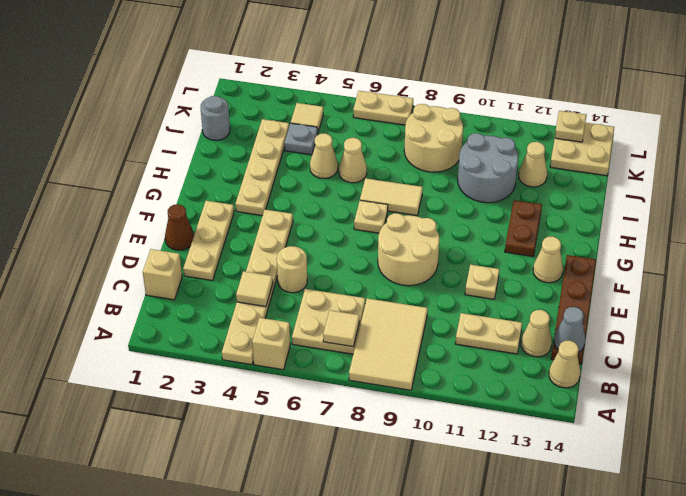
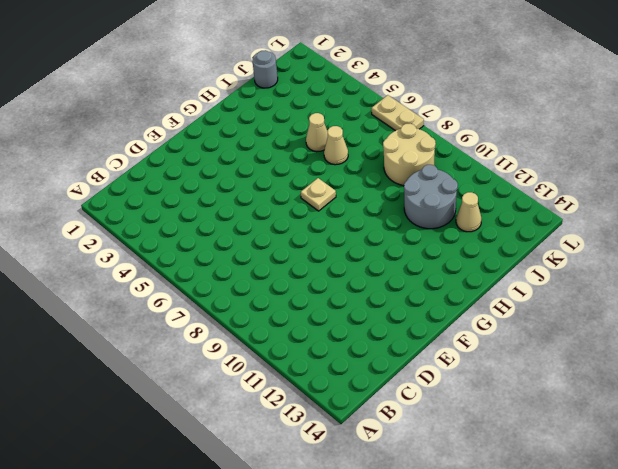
none -> tan 1x6 plate [222,210,293,365]
none -> tan 1x1 brick [252,318,290,370]
none -> tan 2x3 tile [349,298,428,390]
none -> tan 2x2 plate [292,289,365,354]

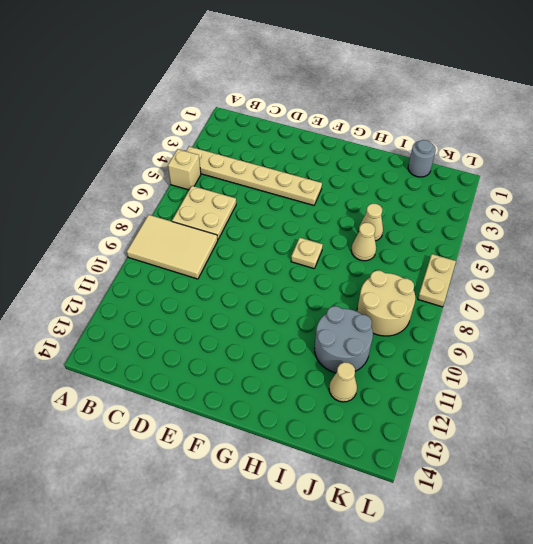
none -> tan 1x1 cone [549,340,580,388]
none -> tan 1x1 brick [143,249,182,300]
none -> tan 1x2 plate [455,313,522,354]
none -> tan 1x1 cone [521,310,552,357]

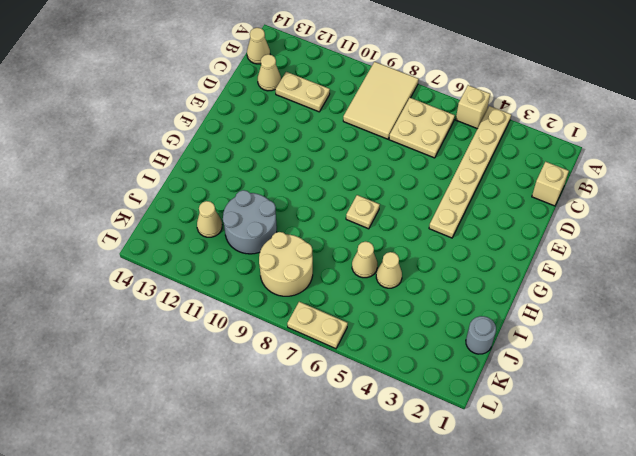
none -> brown 1x4 plate [551,255,596,364]
none -> tan 1x3 plate [183,201,234,280]
none -> tan 1x1 round brick [277,246,307,293]
none -> brown 1x1 cone [165,204,194,250]

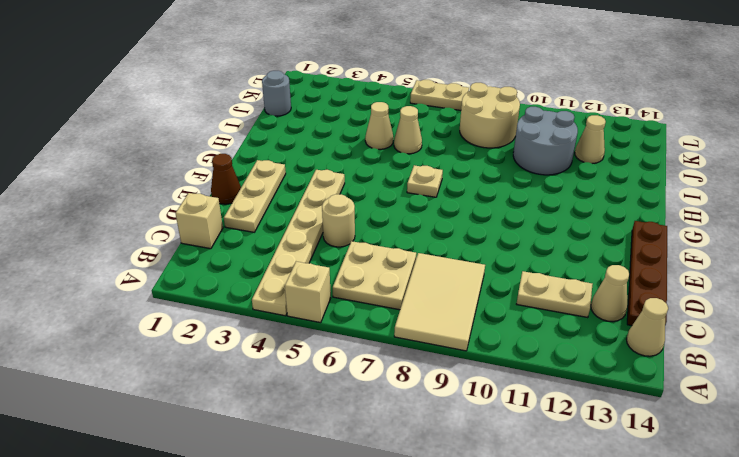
none -> tan 2x2 round brick [378,213,439,286]
none -> tan 1x1 plate [465,265,499,299]
none -> tan 1x1 cone [533,236,563,283]
none -> tan 1x4 plate [235,119,289,216]

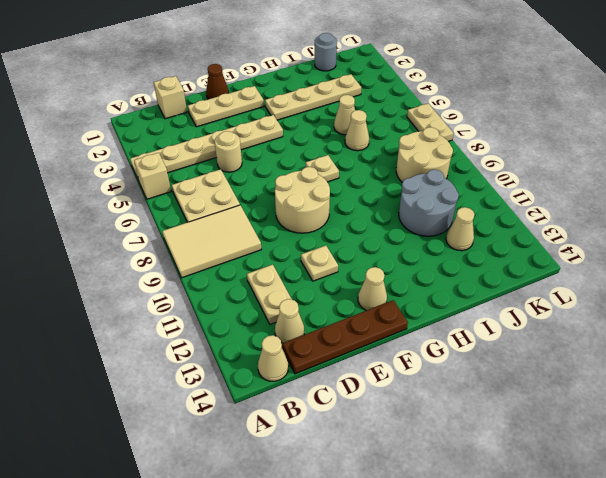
none -> brown 1x2 plate [505,200,542,256]
none -> tan 1x2 tile [360,178,423,215]
none -> grey 1x1 plate [284,123,318,155]
none -> tan 1x1 tile [291,103,323,132]

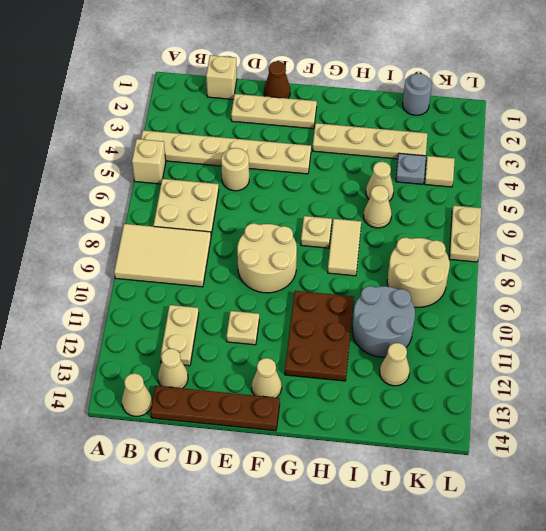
brown 2x3 plate [285,291,354,381] -> brown 1x2 plate [505,200,542,256]
none -> tan 2x2 plate [550,123,614,176]
none -> tan 1x1 tile [323,310,359,347]
none -> tan 1x1 tile [236,271,273,307]
none -> grey 1x1 cone [554,307,585,352]

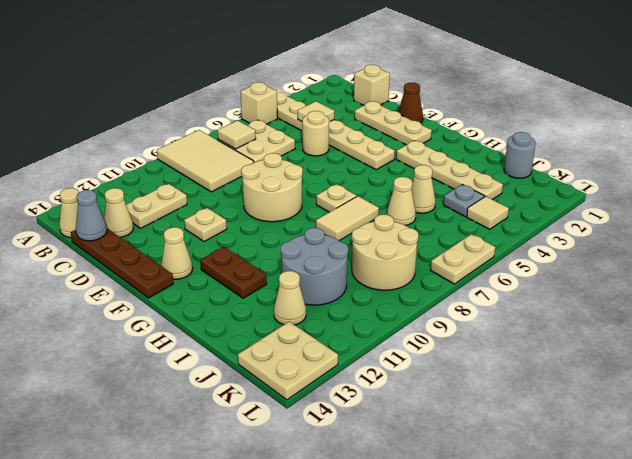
none -> tan 1x1 plate [555,111,587,142]

